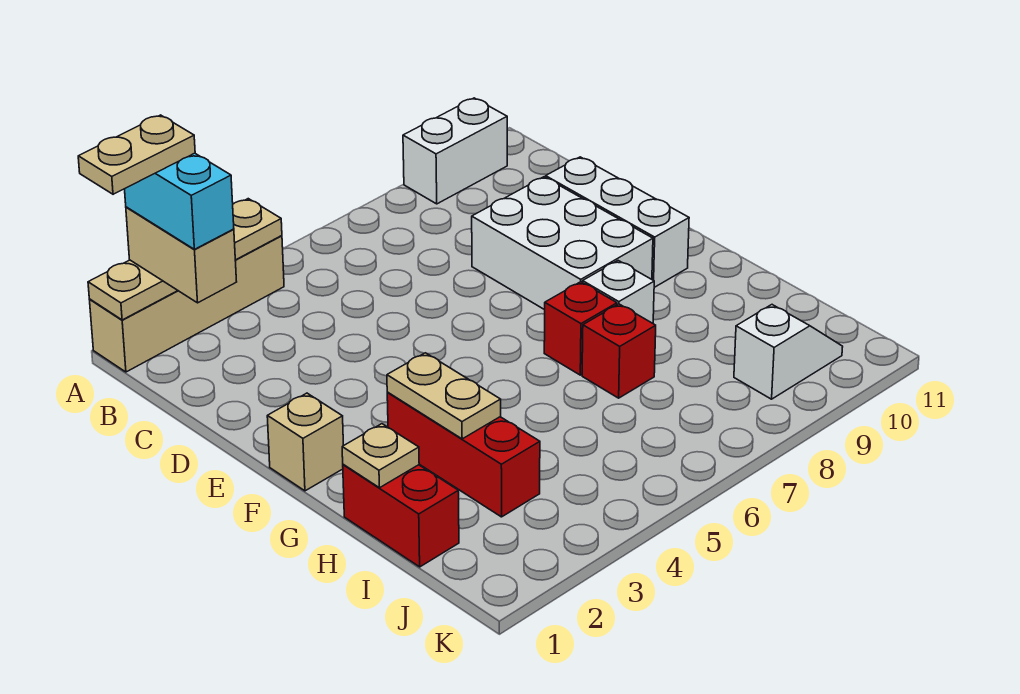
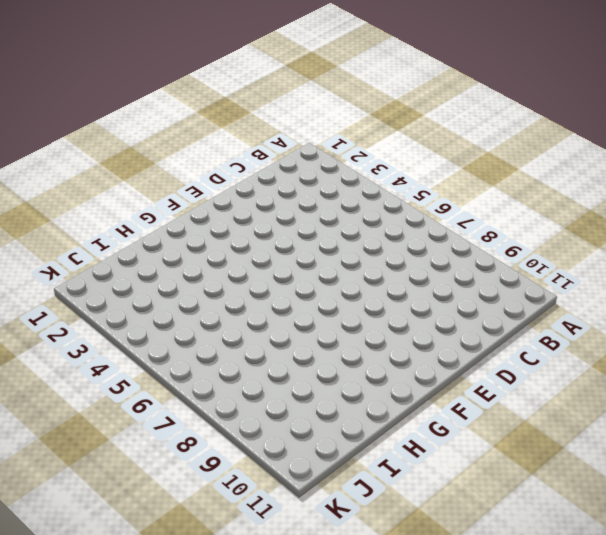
none -> tan 1x4 brick [90,236,284,372]
none -> white 1x2 brick [403,98,507,204]
none -> white 2x3 brick [472,177,653,310]

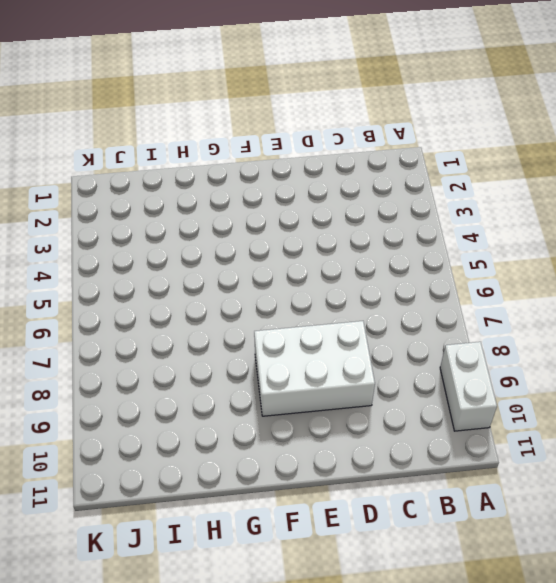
none -> tan 1x4 brick [90,236,284,372]
none -> white 1x3 brick [546,157,689,287]
none -> tan 1x1 brick [267,393,344,491]

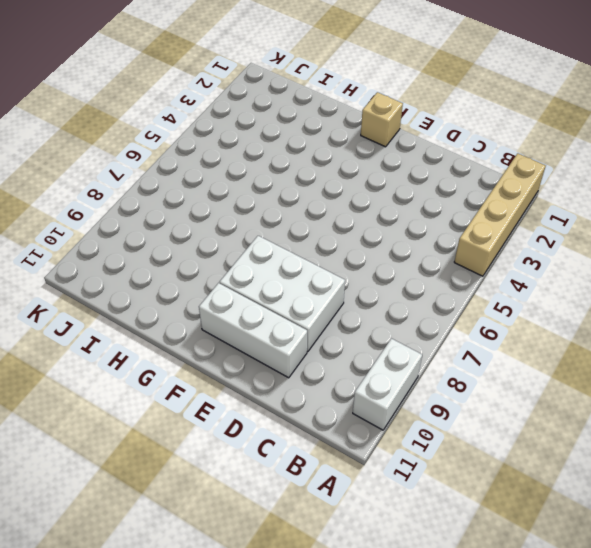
none -> red 1x3 brick [387,393,540,517]
none -> red 1x1 brick [544,282,617,375]
none -> white 1x1 brick [583,261,654,323]

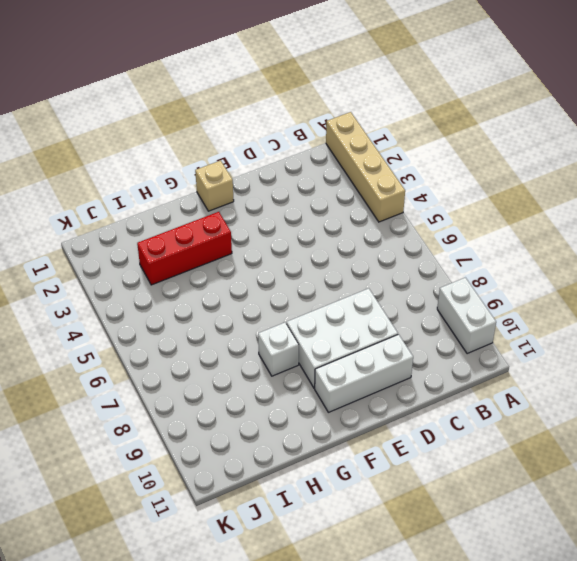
none -> red 1x1 brick [544,282,617,375]
none -> red 1x2 brick [343,464,459,567]
none -> red 1x1 brick [582,304,656,398]

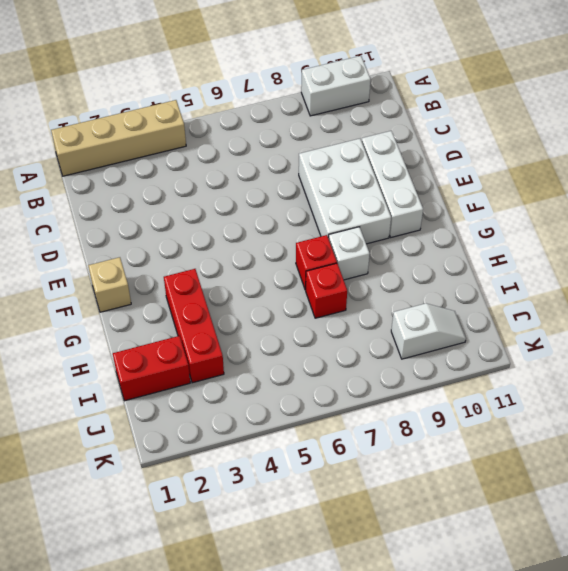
red 1x2 brick [113,336,190,401] -> red 1x2 brick turned to [343,464,459,567]
none -> tan 1x4 plate [88,199,282,320]
none -> tan 1x2 plate [387,353,501,439]
none -> tan 1x1 plate [342,424,419,488]

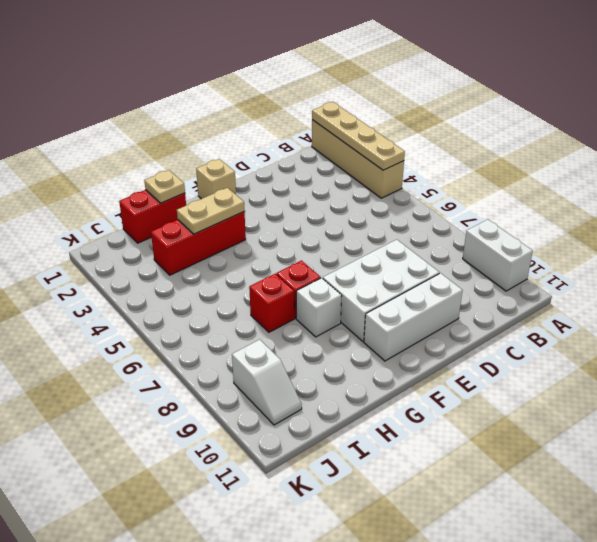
none -> tan 1x2 brick [126,207,237,303]
none -> cyan 1x2 brick [125,153,234,249]
none -> tan 1x2 plate [78,115,195,194]

